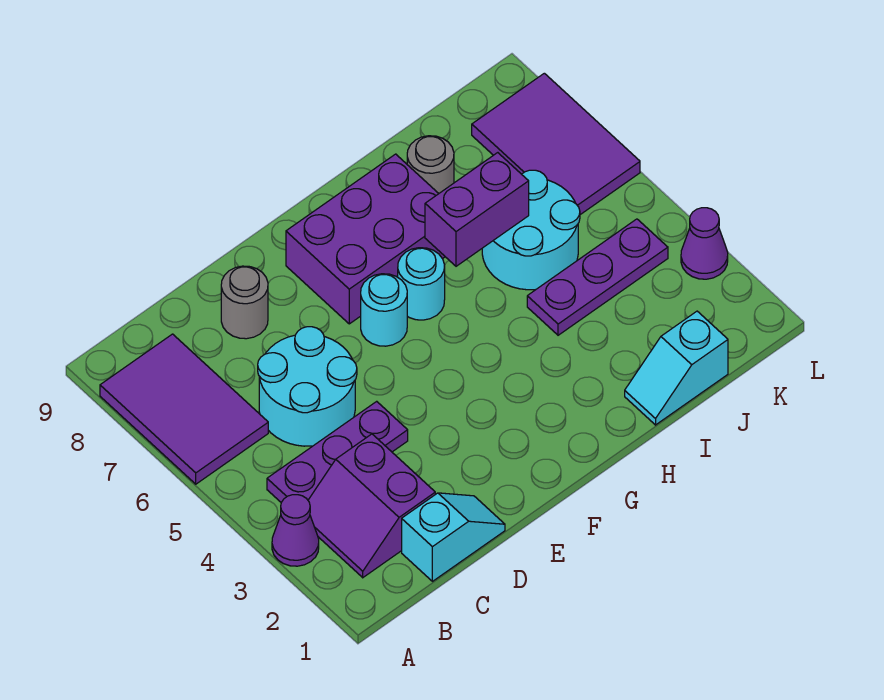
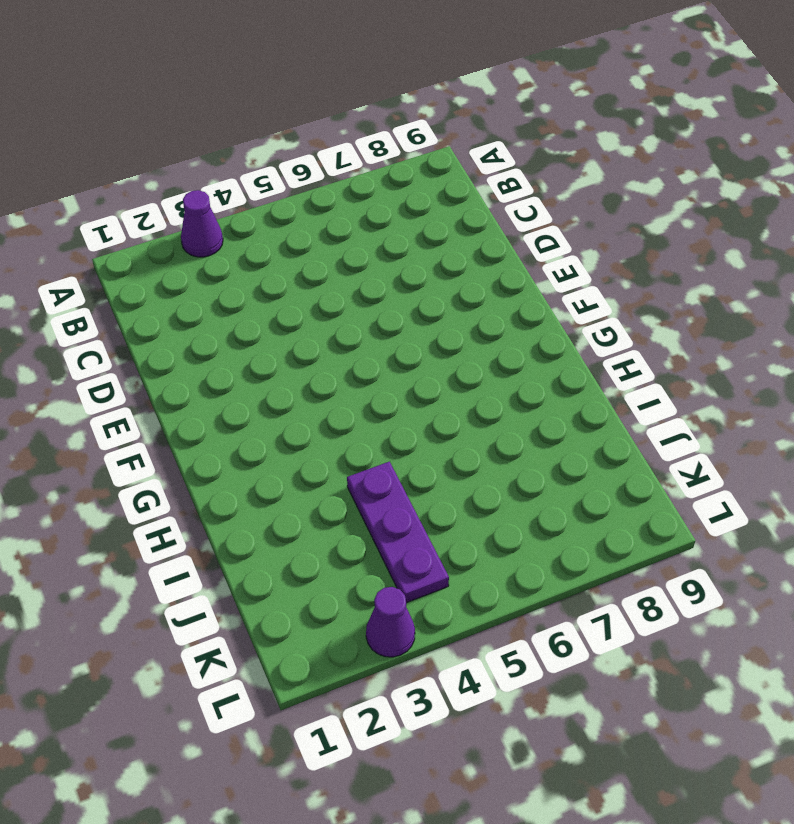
none -> purple 2x3 tile [100,334,268,484]
none -> purple 2x2 slope [308,434,435,578]
none -> purple 1x3 plate [267,401,408,502]

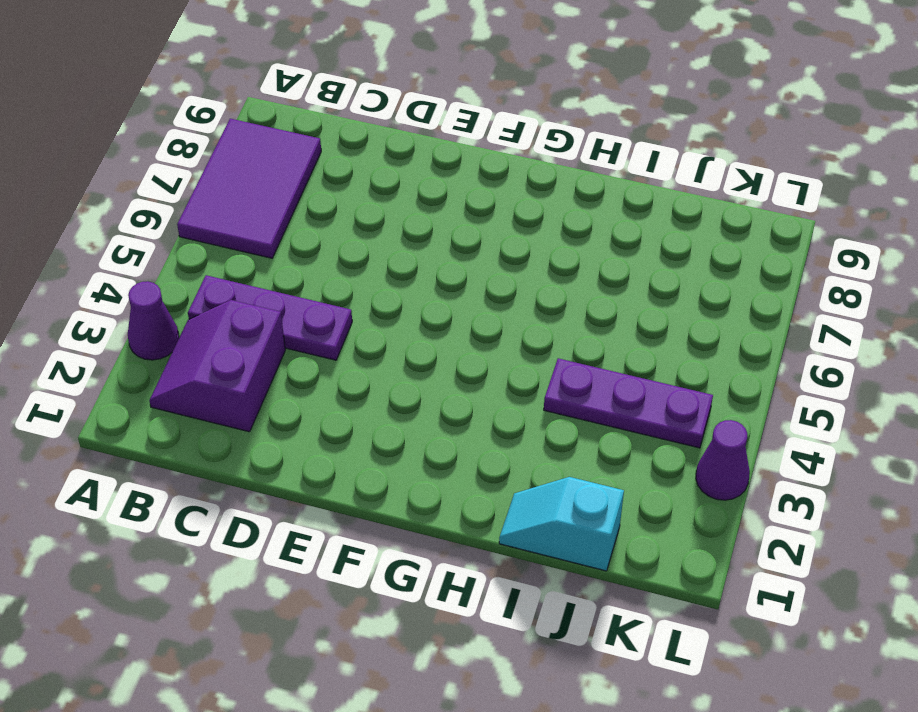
none -> cyan 1x2 slope [402,493,505,581]
none -> cyan 2x2 round brick [258,327,357,446]
none -> grey 1x1 round brick [221,266,268,339]

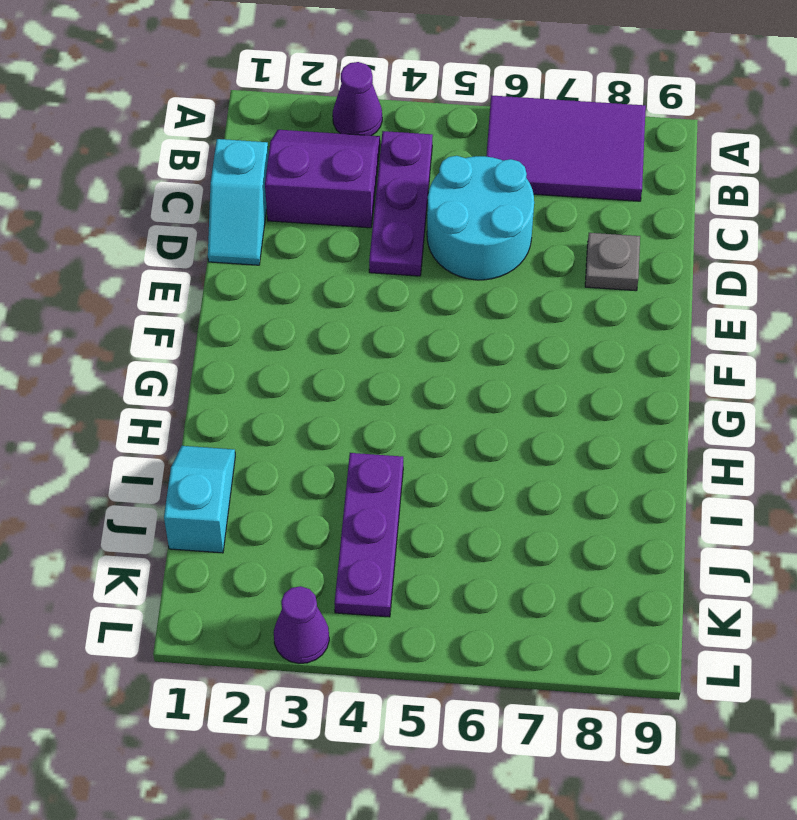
grey 1x1 plate [585,233,640,291] -> grey 1x1 round brick [221,266,268,339]
none -> cyan 1x1 round brick [361,274,407,346]
none -> purple 2x3 brick [286,154,445,324]
none -> cyan 1x1 round brick [398,248,445,320]

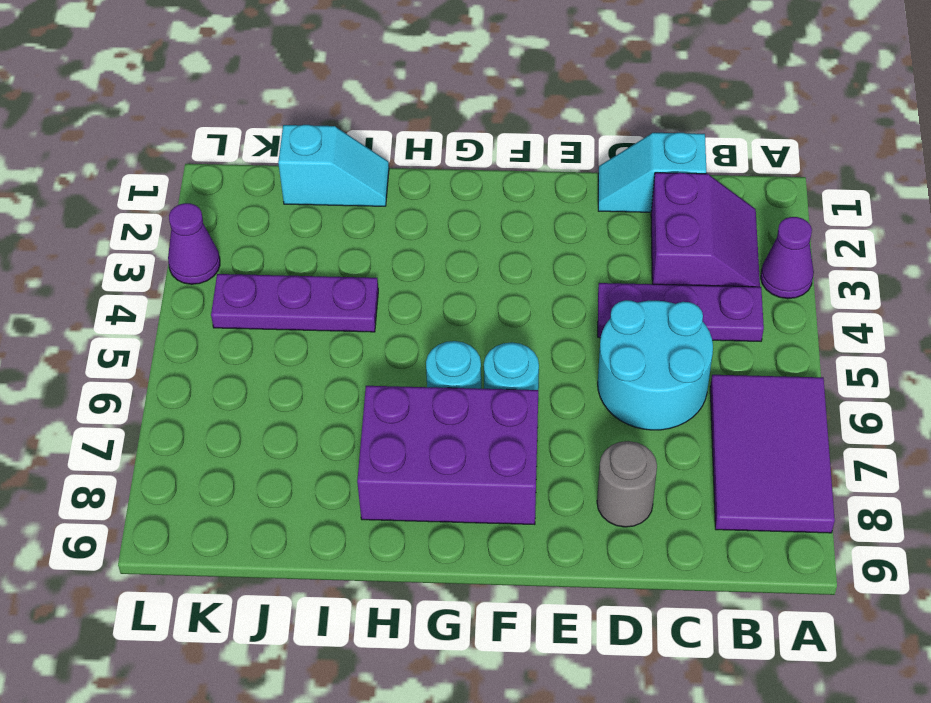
none -> cyan 2x2 round brick [482,170,580,290]
none -> grey 1x1 round brick [407,136,454,193]
none -> purple 2x3 tile [472,73,640,215]

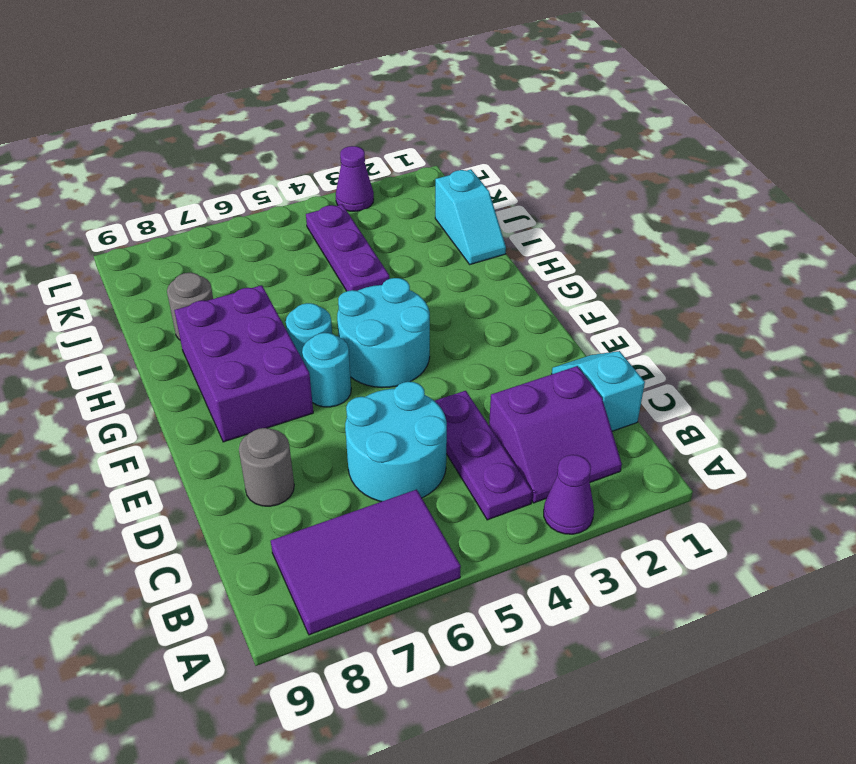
cyan 2x2 round brick [337,278,430,388] -> cyan 2x2 round brick moved to [482,170,580,290]
none -> purple 2x3 tile [472,73,640,215]
none -> purple 1x2 brick [425,153,529,266]

